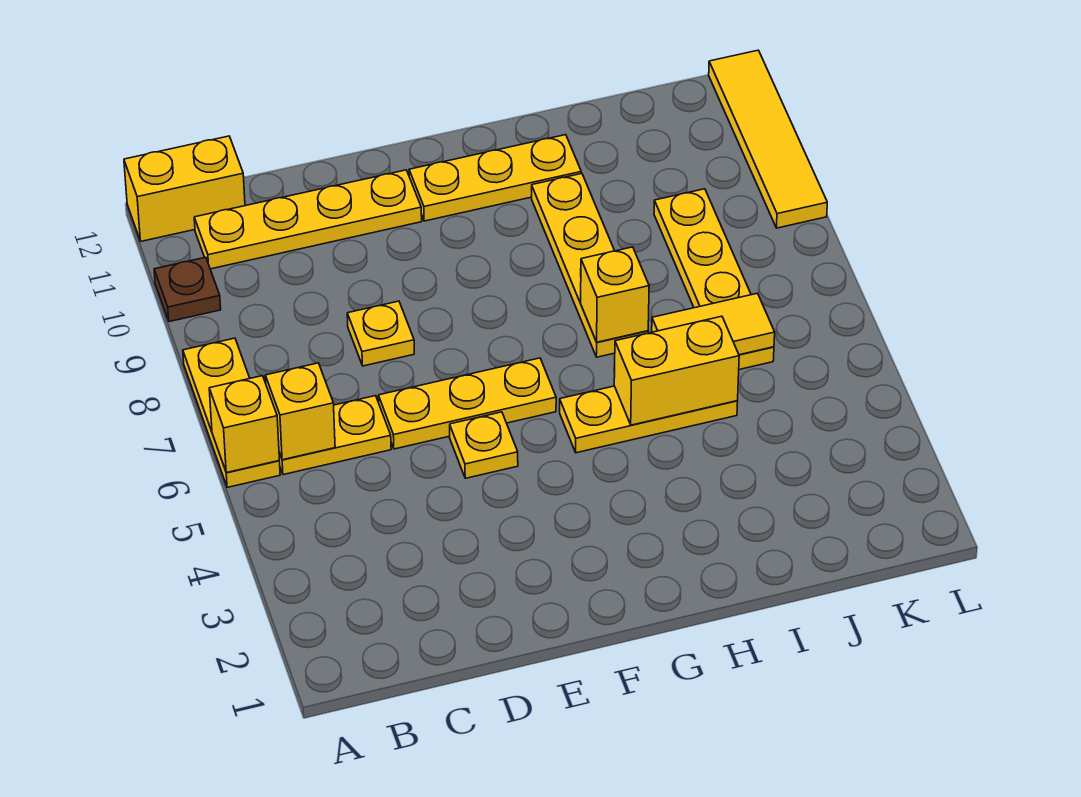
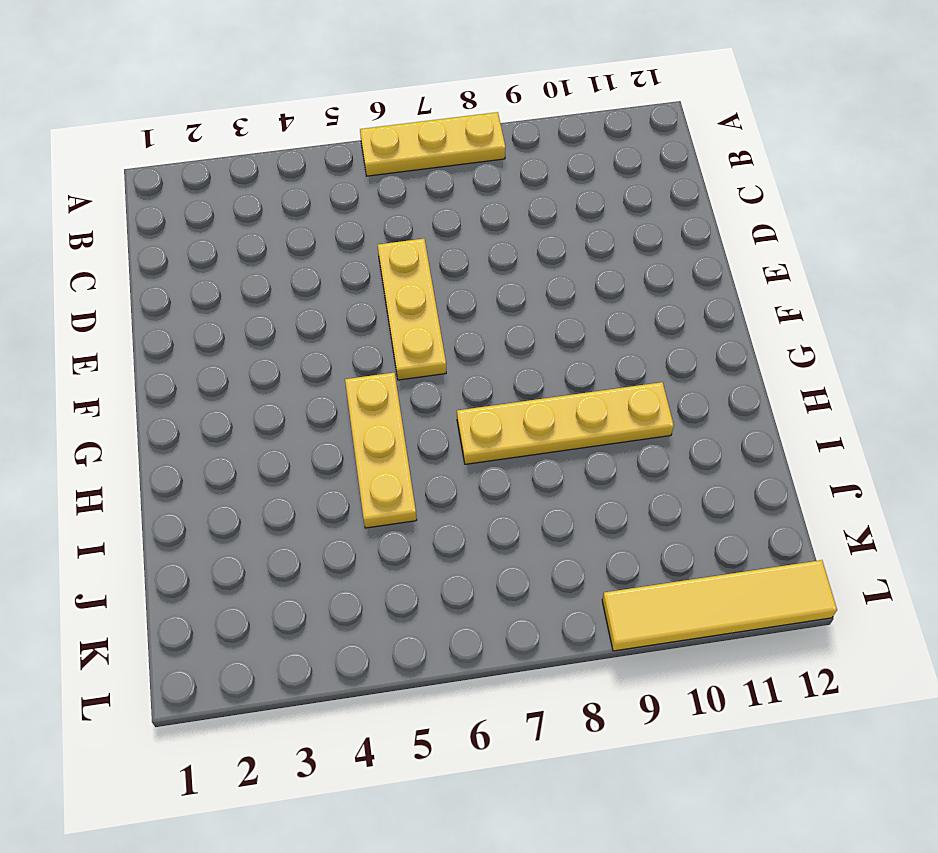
none -> brown 1x1 plate [154,257,221,322]
none -> yellow 1x2 brick [124,136,245,241]
none -> yellow 1x2 plate [279,396,391,475]

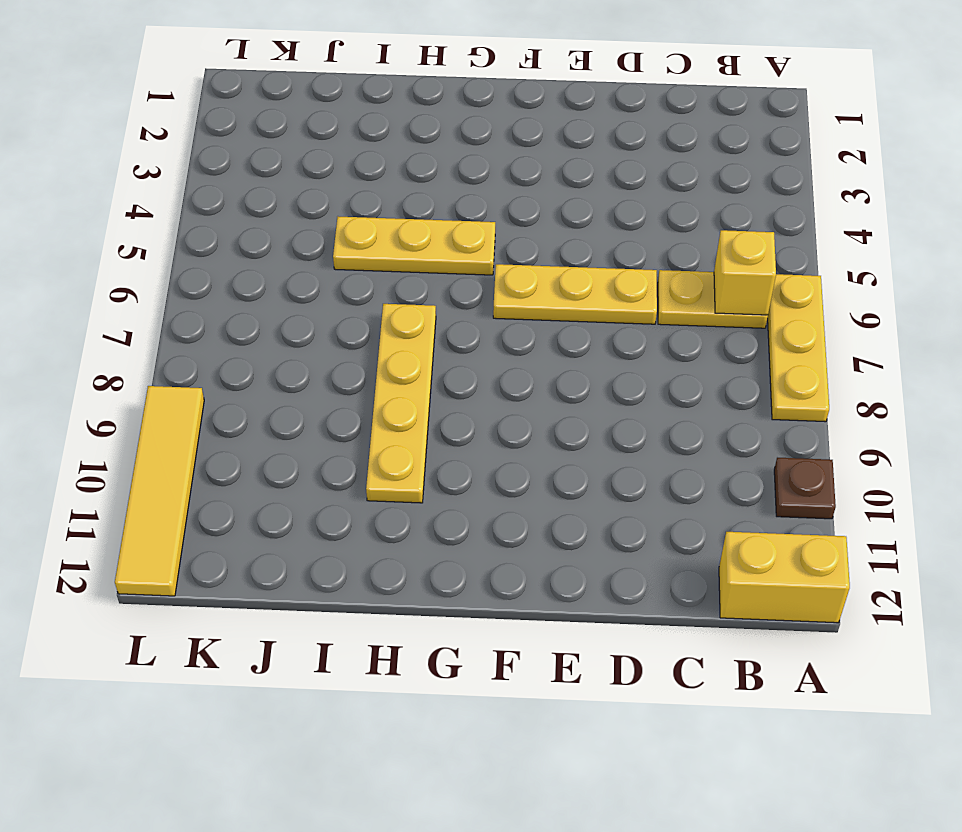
none -> yellow 1x4 plate [194,170,422,269]
none -> yellow 1x1 plate [347,301,414,366]
none -> yellow 1x1 plate [450,412,518,478]

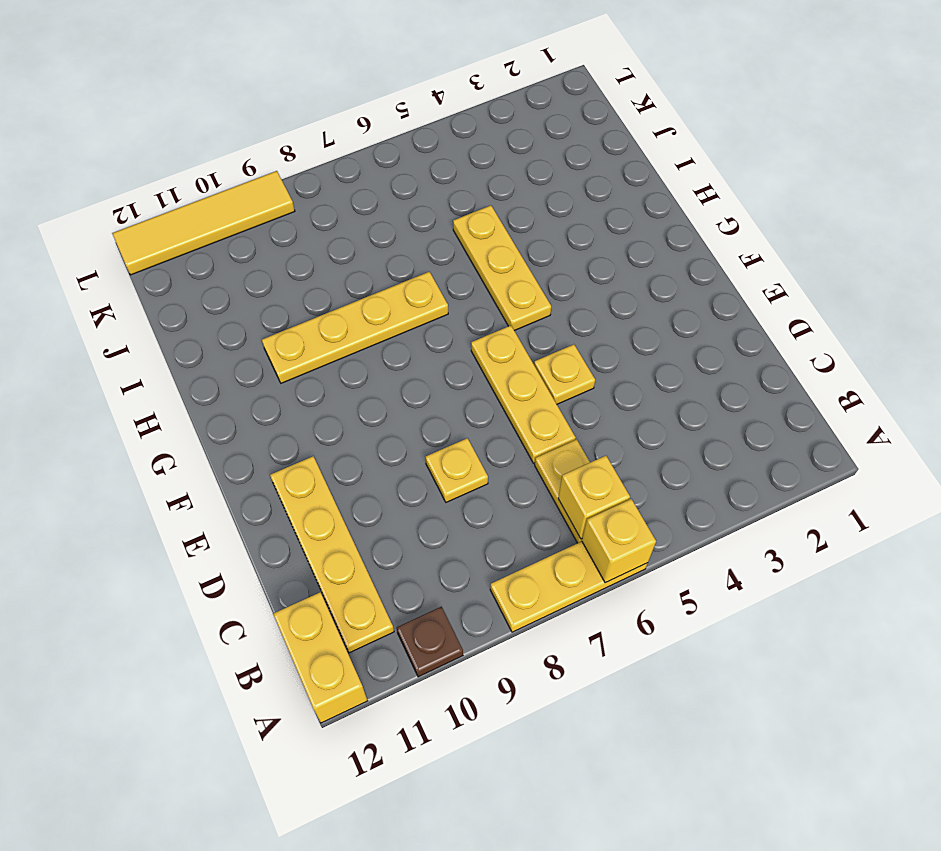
none -> yellow 1x3 plate [409,135,581,221]
none -> yellow 1x4 plate [654,189,774,370]
none -> yellow 1x2 brick [614,316,739,425]

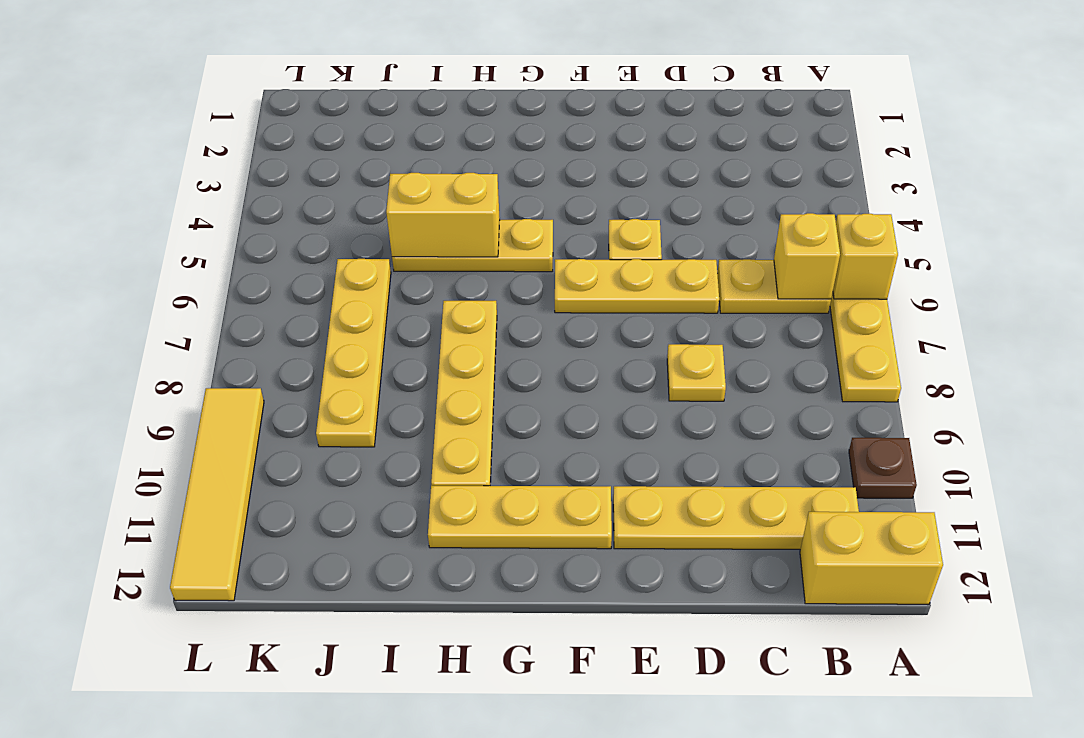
none -> yellow 1x1 brick [581,247,649,342]
none -> yellow 1x2 tile [652,293,775,355]

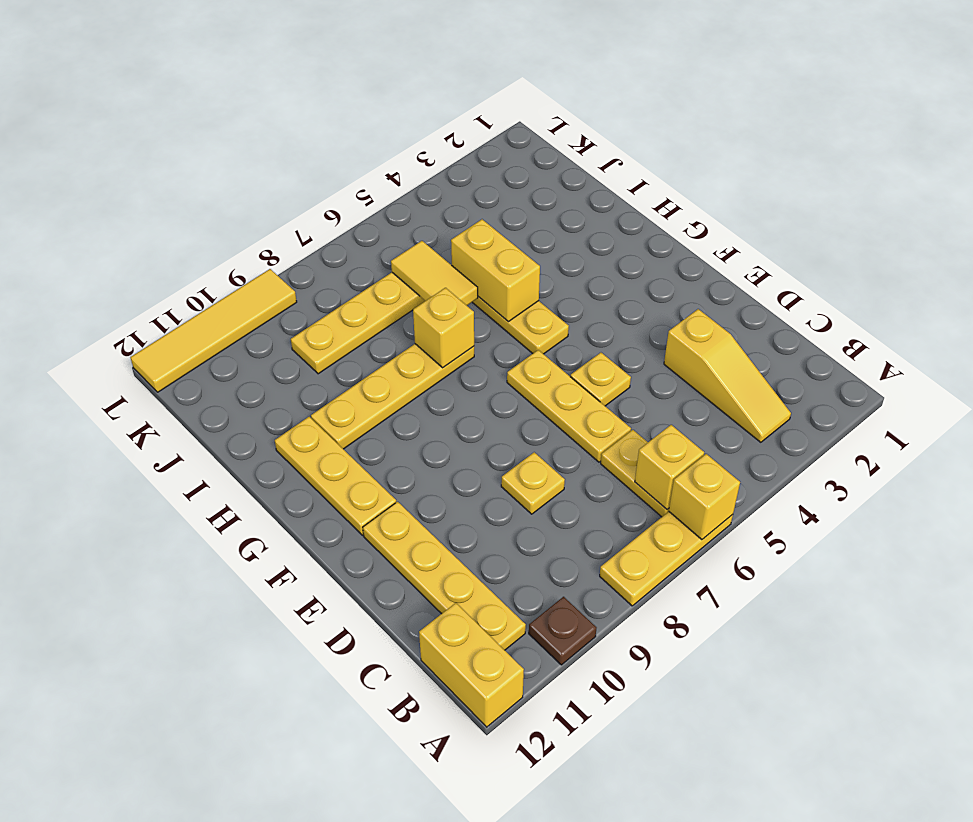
yellow 1x3 slope [664,309,791,442] -> none

